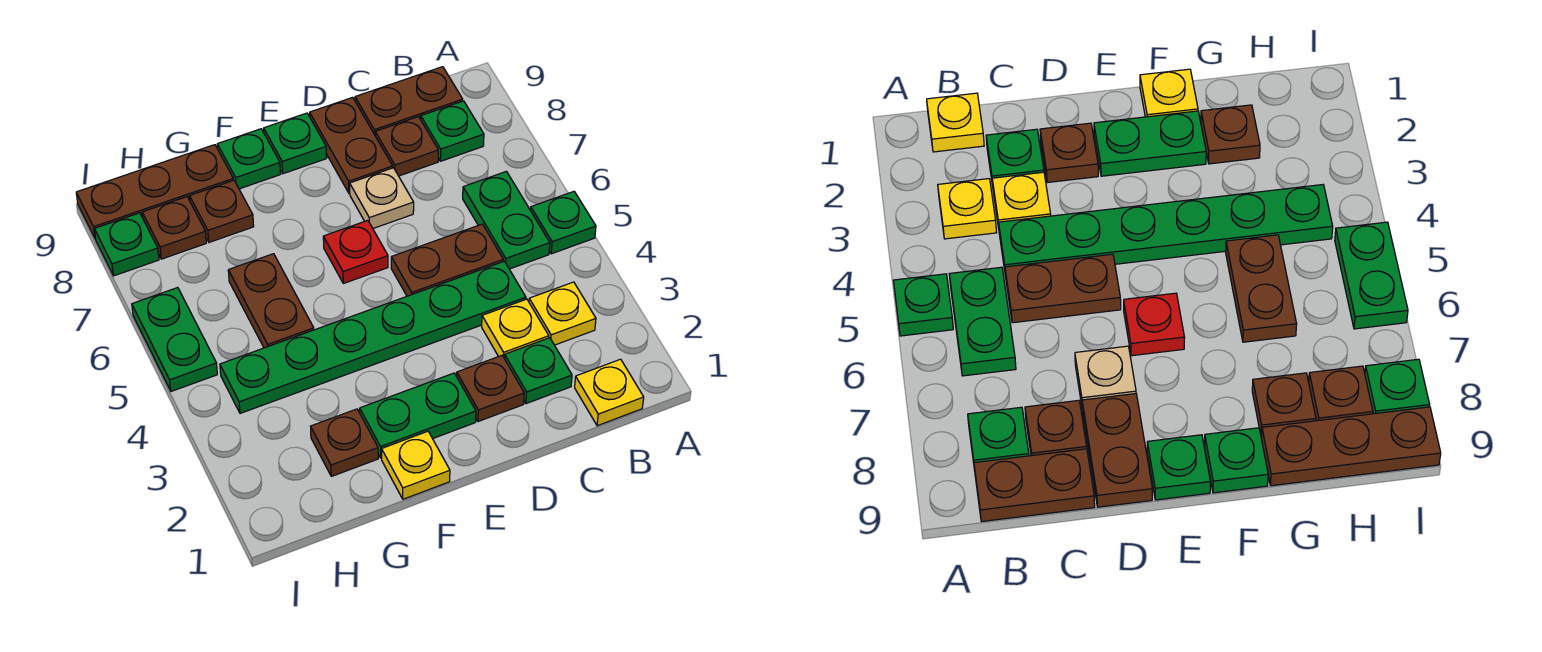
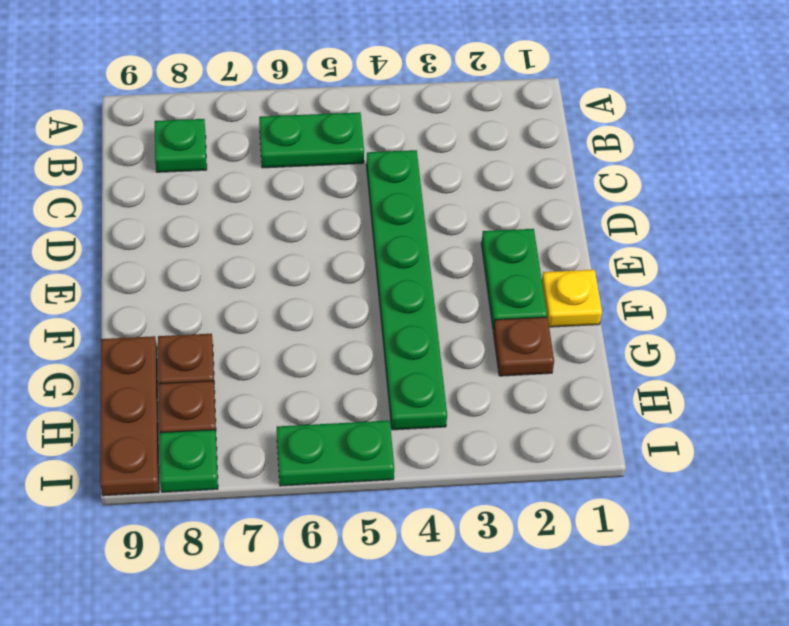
none -> green 1x1 plate [531,191,596,254]
none -> yellow 1x1 plate [575,359,644,426]
none -> yellow 1x1 plate [529,282,596,345]

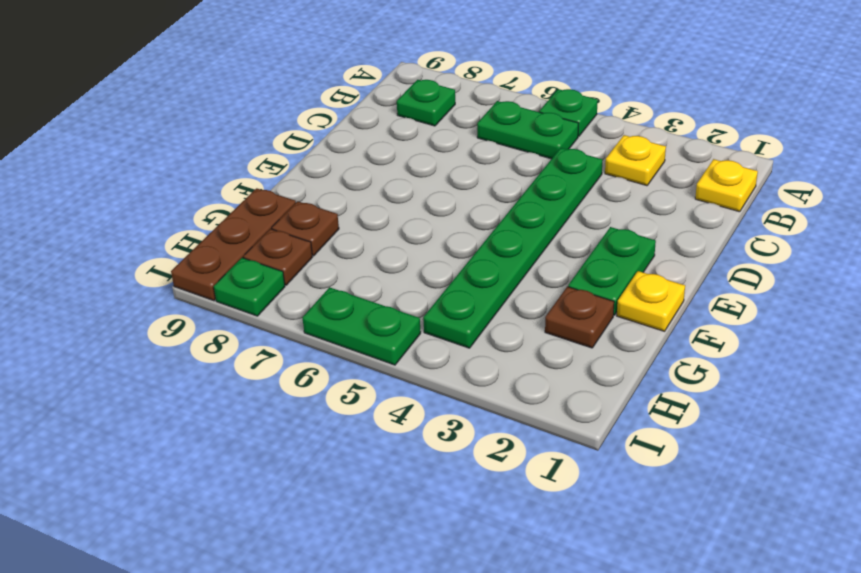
none -> brown 1x2 plate [355,67,463,135]
none -> green 1x1 plate [504,338,572,404]
none -> yellow 1x1 plate [482,299,549,358]

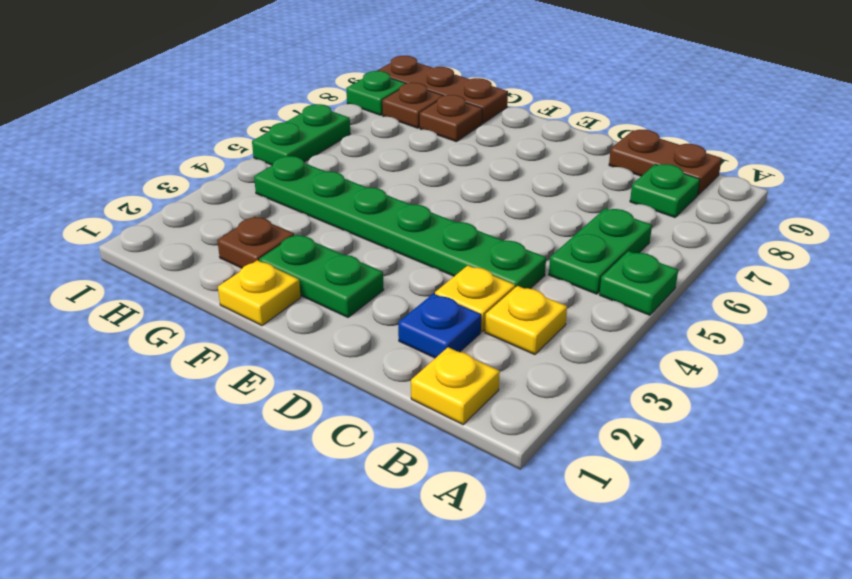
blue 1x1 plate [398,294,481,358] -> green 1x1 plate [504,338,572,404]
none -> brown 1x2 plate [391,224,503,296]
none -> brown 1x1 plate [375,117,438,176]
none -> brown 1x1 plate [457,356,524,422]

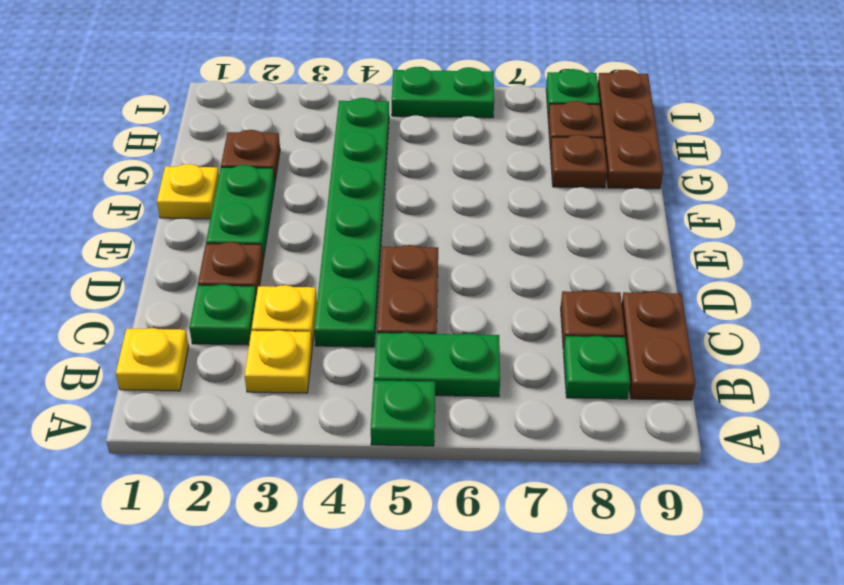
none -> tan 1x1 plate [350,168,414,228]
none -> brown 1x2 plate [310,97,393,193]
none -> red 1x1 plate [323,220,388,283]

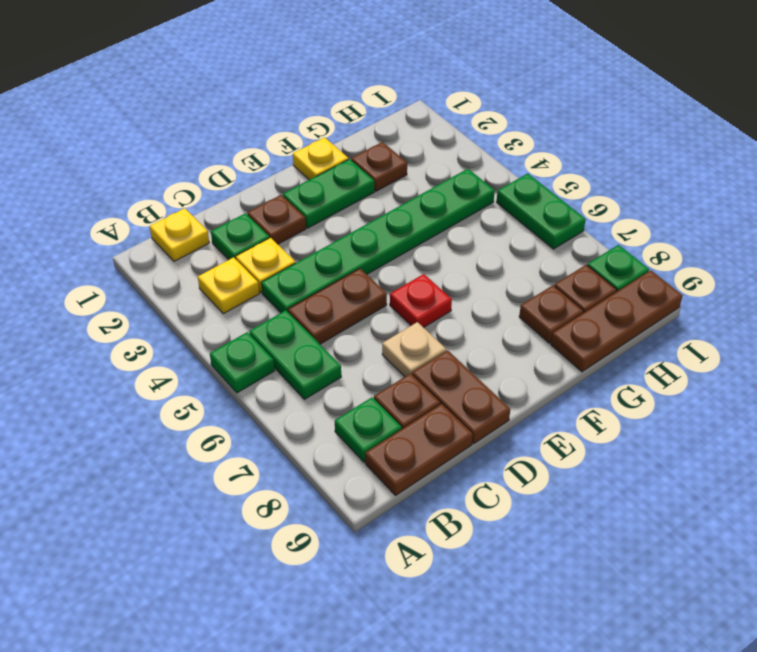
none -> green 1x1 plate [264,113,327,174]
none -> green 1x1 plate [217,129,280,189]
none -> brown 1x2 plate [228,254,314,348]

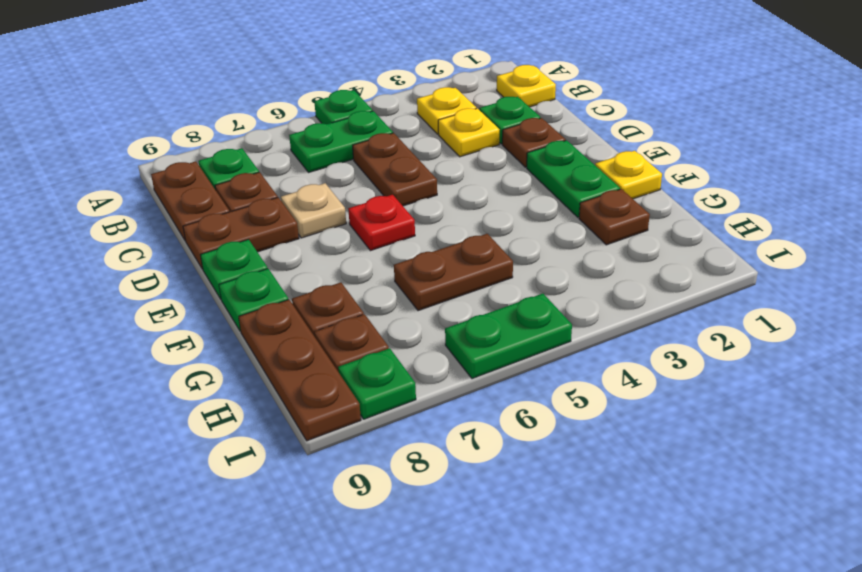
none -> green 1x6 plate [220,261,526,413]

